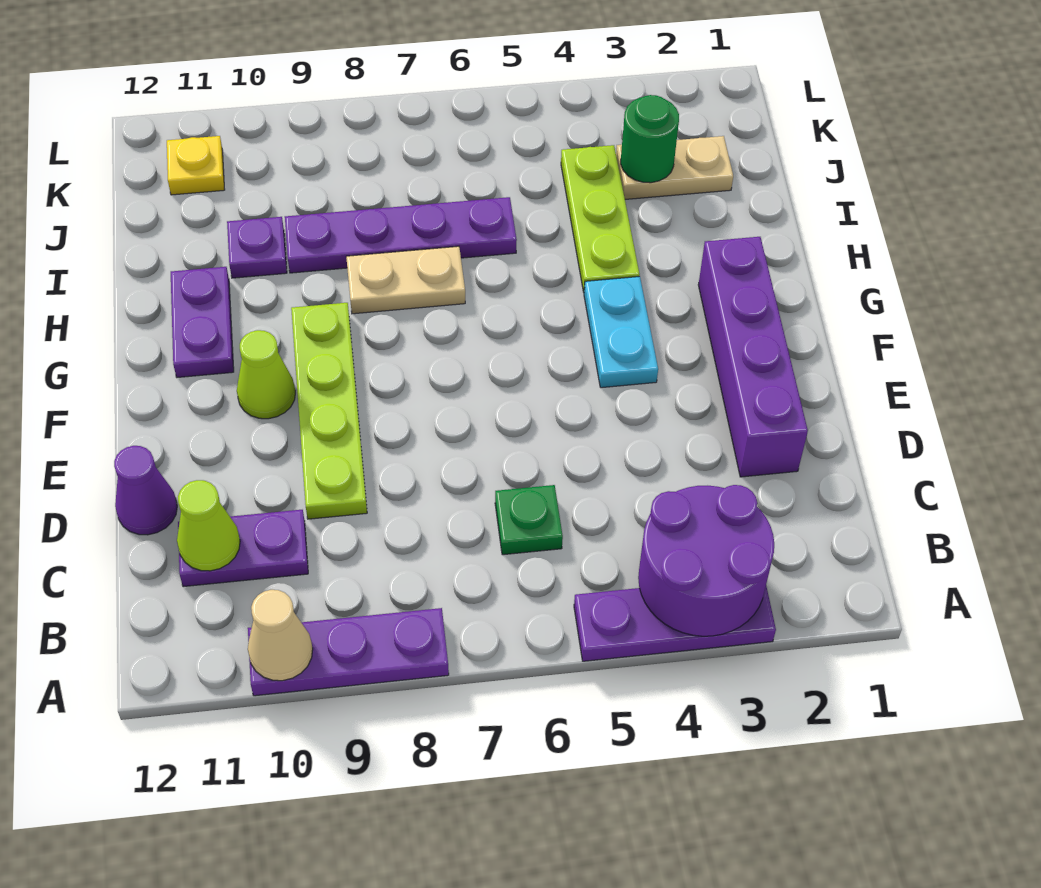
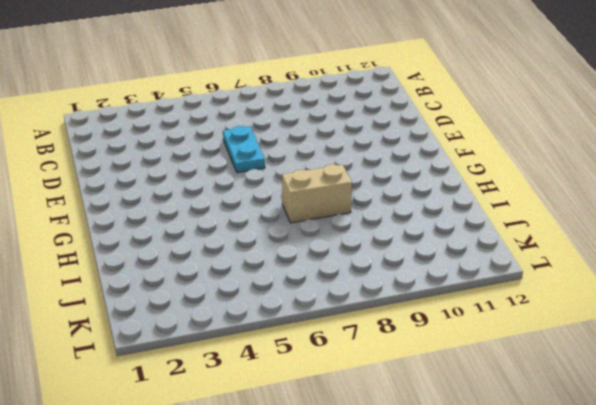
cyan 1x2 plate [223,126,265,173] -> cyan 1x2 plate moved to [584,276,658,388]
tan 1x2 brick [282,164,352,223] -> tan 1x2 plate [346,246,465,314]
none -> purple 1x3 plate [574,587,776,661]
none -> purple 1x3 plate [248,608,449,696]
none -> green 1x1 plate [495,485,563,555]

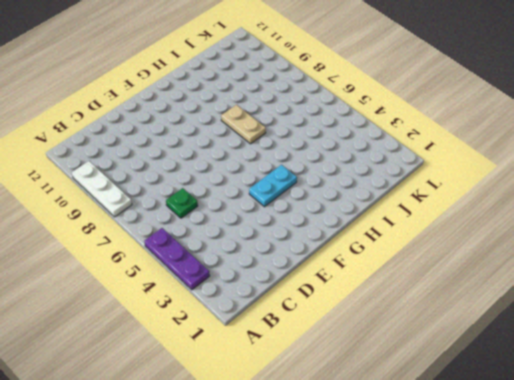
white 1x3 plate [72,161,132,217] -> purple 1x3 plate [248,608,449,696]
none -> purple 1x2 plate [178,510,308,587]
none -> purple 1x4 brick [698,237,808,477]
none -> lime 1x4 plate [291,303,367,519]

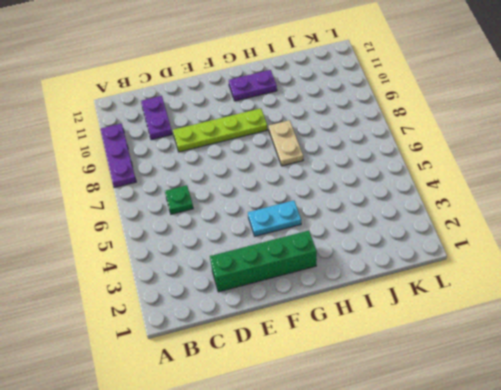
green 1x4 brick [210,231,317,292] -> purple 1x4 brick [698,237,808,477]
none -> purple 1x3 plate [574,587,776,661]
none -> purple 1x1 cone [114,446,177,535]
none -> lime 1x1 cone [237,330,295,419]

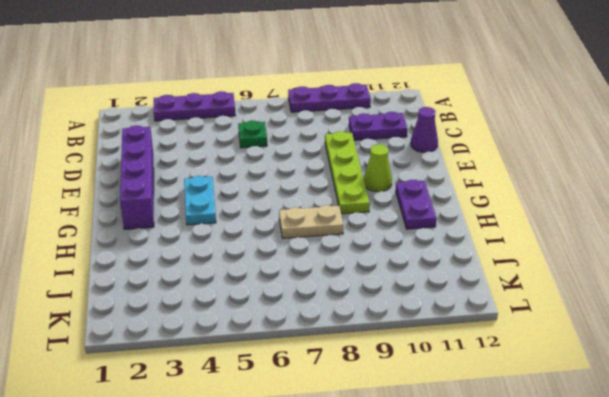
none -> lime 1x3 plate [561,145,640,292]
none -> purple 1x4 plate [285,197,517,273]
none -> purple 1x1 plate [227,217,287,278]

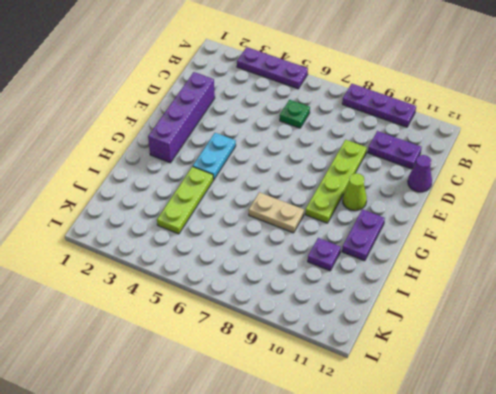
none -> purple 1x4 plate [285,197,517,273]
none -> tan 1x2 plate [616,136,733,199]
none -> yellow 1x1 plate [167,136,225,195]

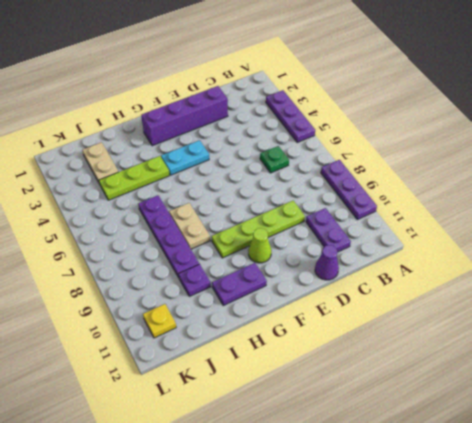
none -> purple 2x2 round brick [638,485,774,636]
none -> tan 1x1 cone [248,590,313,681]
none -> lime 1x1 cone [177,480,240,571]

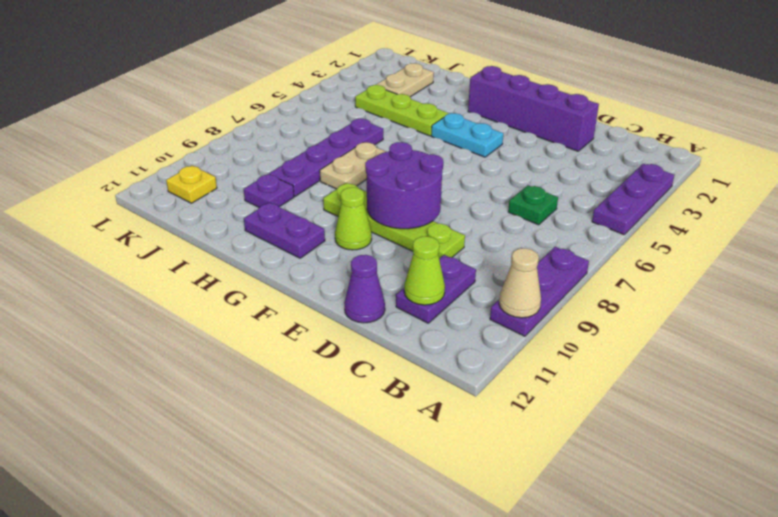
purple 2x2 round brick [365,142,443,229] -> purple 2x2 round brick moved to [638,485,774,636]
none -> green 1x1 round brick [621,95,679,183]

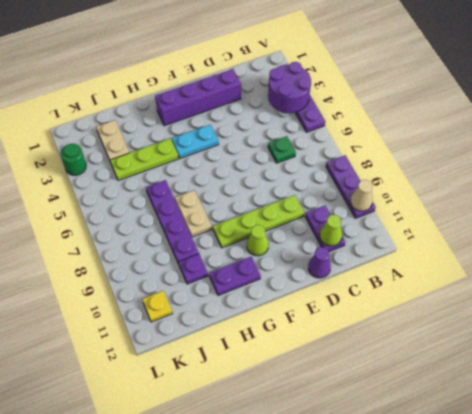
green 1x1 round brick [61,144,86,175] -> green 1x1 round brick moved to [621,95,679,183]

